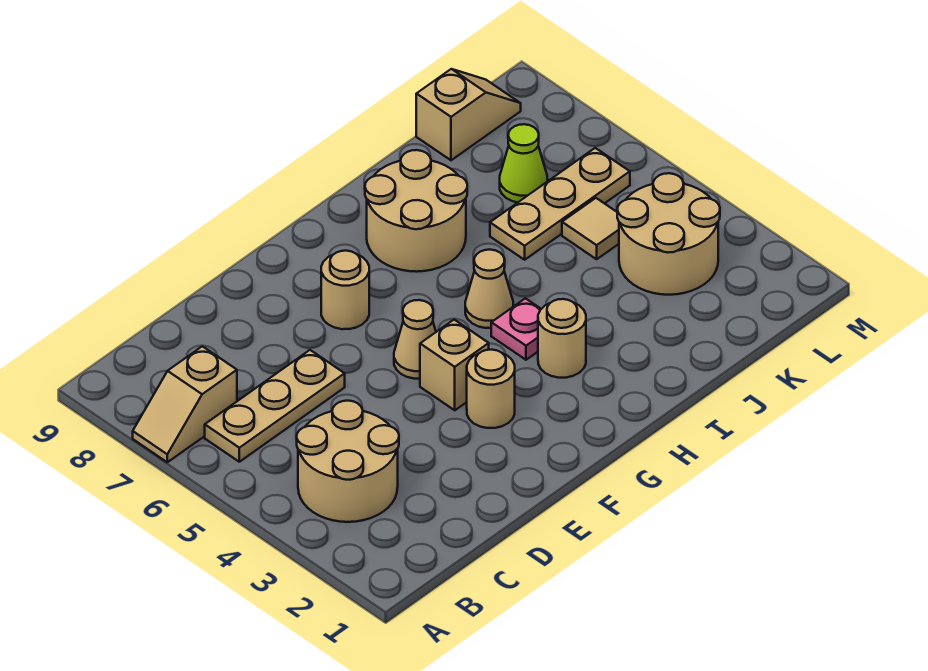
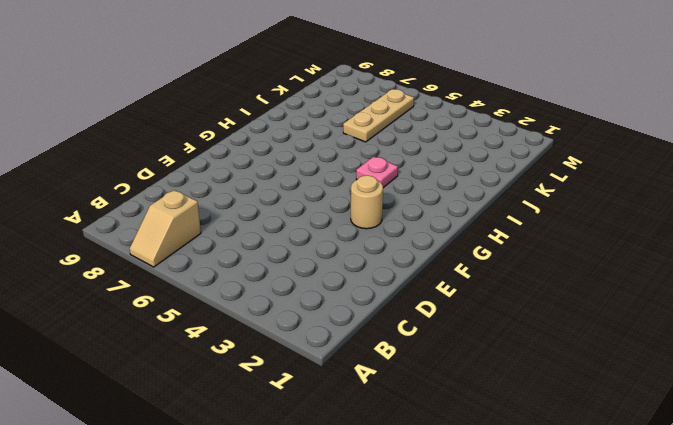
none -> tan 2x2 round brick [297,401,399,522]
none -> tan 1x3 plate [205,350,345,462]
none -> tan 1x1 brick [420,320,489,410]

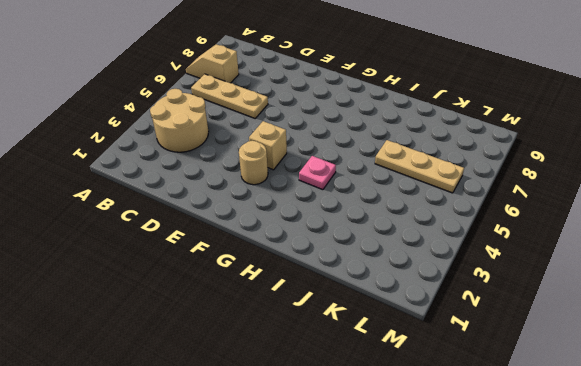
none -> tan 1x1 cone [394,300,436,379]
none -> tan 1x1 round brick [321,251,369,329]
none -> tan 1x1 round brick [538,299,586,378]

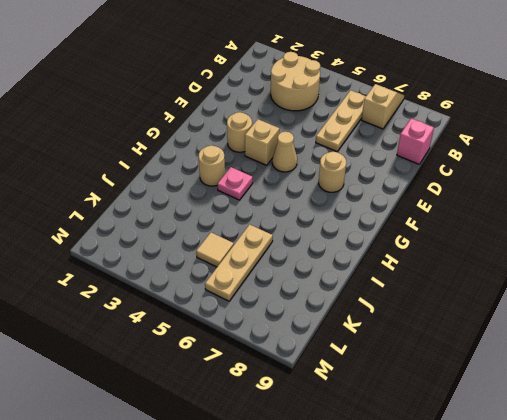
pink 1x1 brick [397,118,434,164] -> none
none -> tan 1x1 cone [465,250,513,328]
none -> tan 2x2 round brick [365,150,467,272]
none -> tan 2x2 round brick [617,173,720,295]

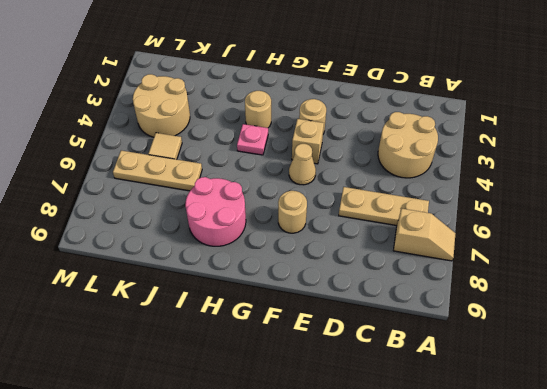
pink 2x2 round brick [185,177,246,246] -> tan 2x2 round brick [365,150,467,272]
none -> tan 1x1 cone [465,250,513,328]
none -> lime 1x1 cone [500,124,548,202]
none -> tan 1x2 slope [416,69,521,160]

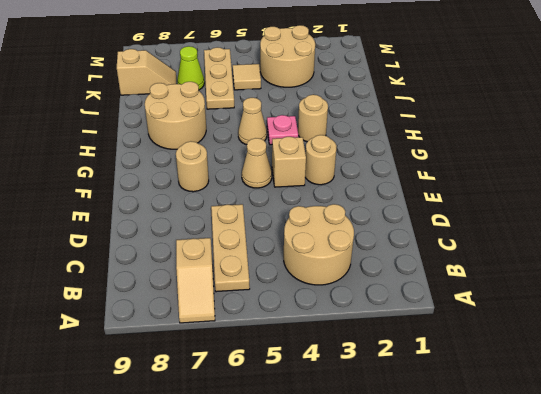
tan 1x2 slope [117,49,176,95] -> tan 1x2 slope turned to [416,69,521,160]

